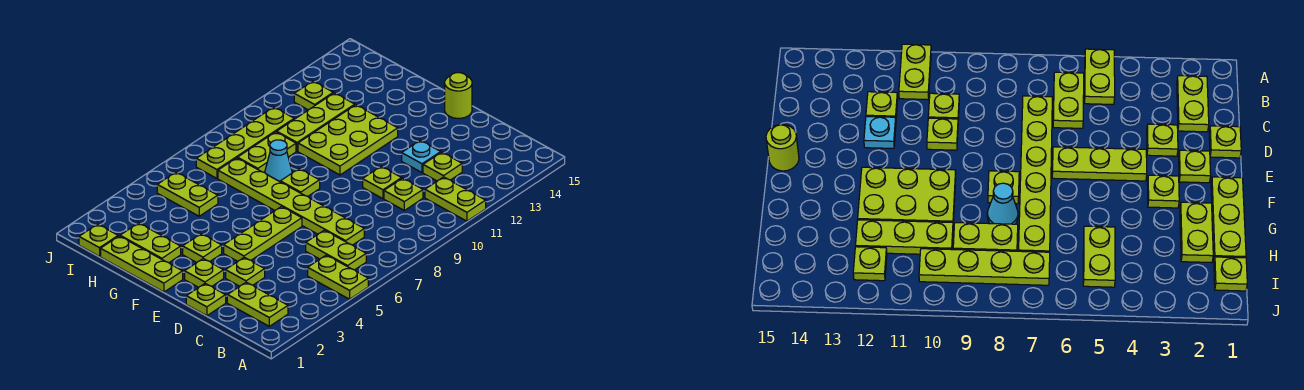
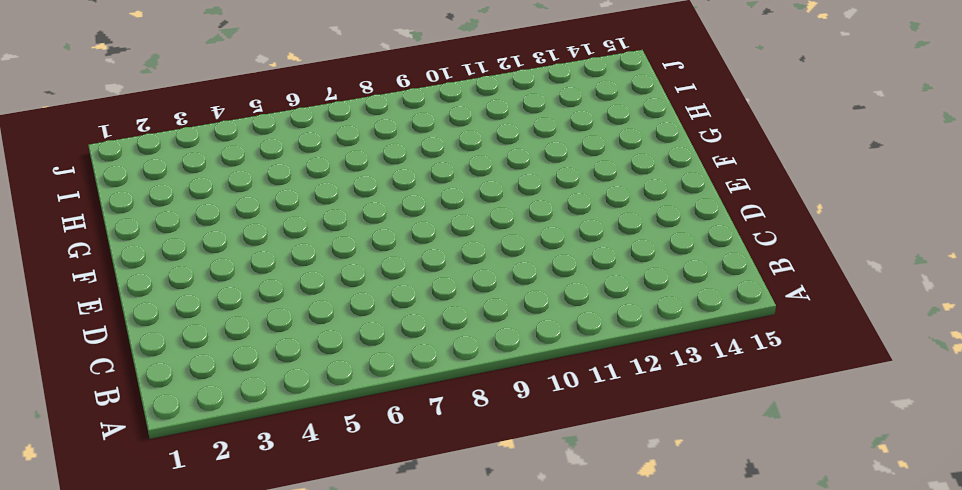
none -> lime 1x2 plate [308,255,368,299]
none -> lime 1x2 plate [425,177,486,221]
none -> lime 1x2 plate [227,282,288,326]

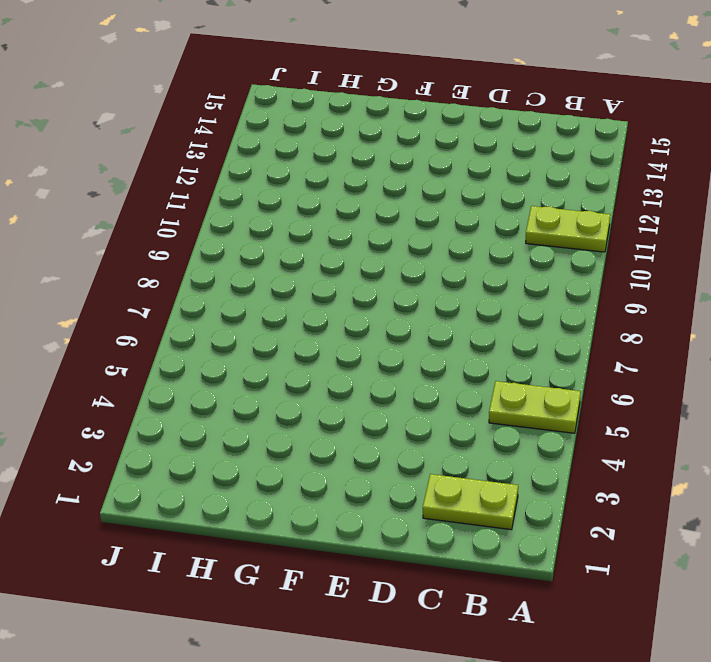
none -> lime 1x2 plate [306,230,366,270]
none -> lime 1x6 plate [218,158,364,245]
none -> lime 1x1 plate [384,178,423,210]

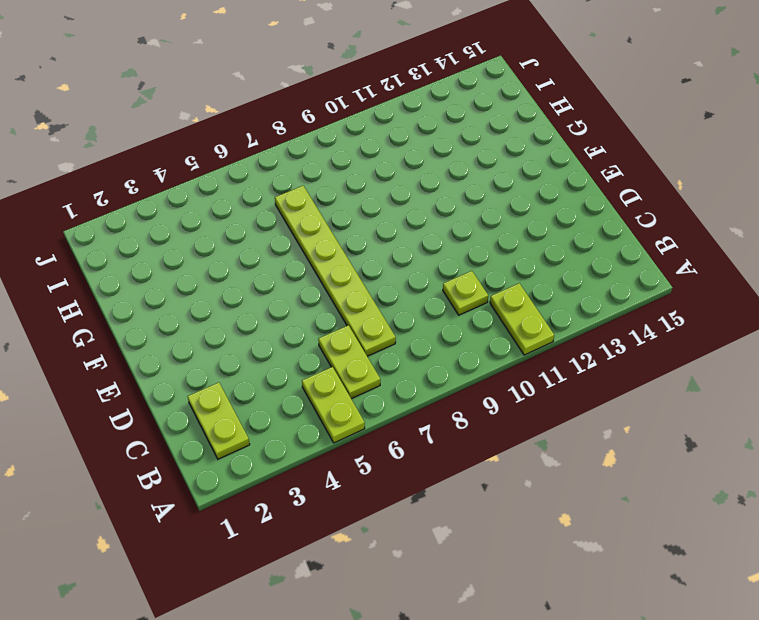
none -> lime 1x1 plate [423,152,462,181]
none -> lime 1x1 plate [186,284,226,316]
none -> lime 1x1 plate [226,257,265,286]

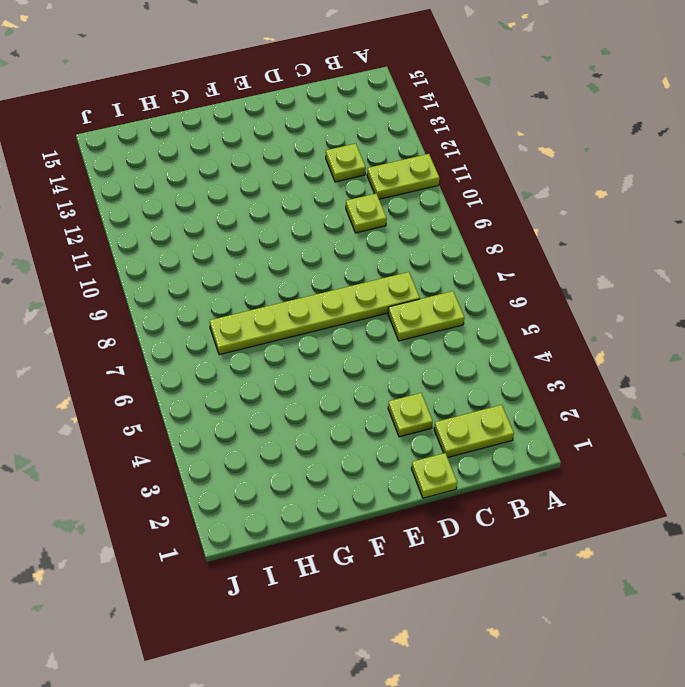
none -> lime 1x2 plate [308,255,368,299]
none -> lime 1x1 plate [363,166,402,199]
none -> cyan 1x1 plate [402,140,441,173]

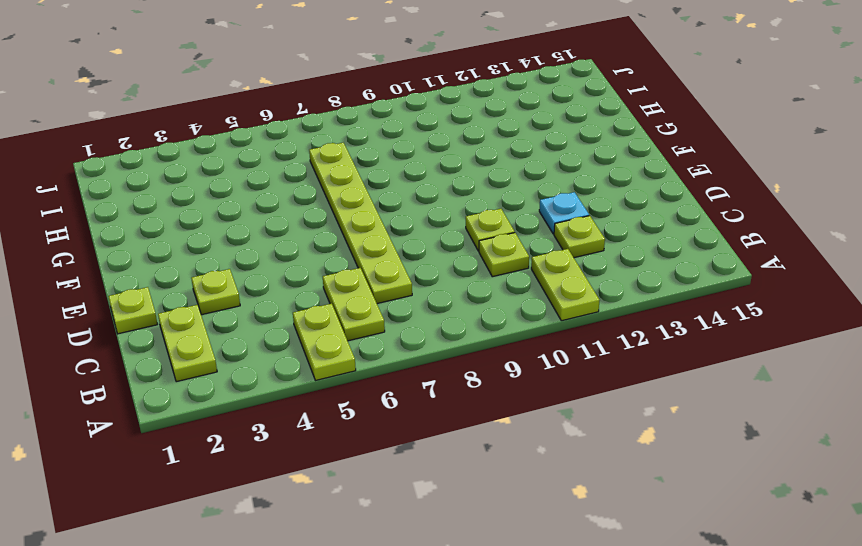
none -> lime 1x1 plate [185,259,224,288]
none -> lime 1x3 plate [224,207,302,262]
none -> lime 1x1 round brick [445,73,472,118]

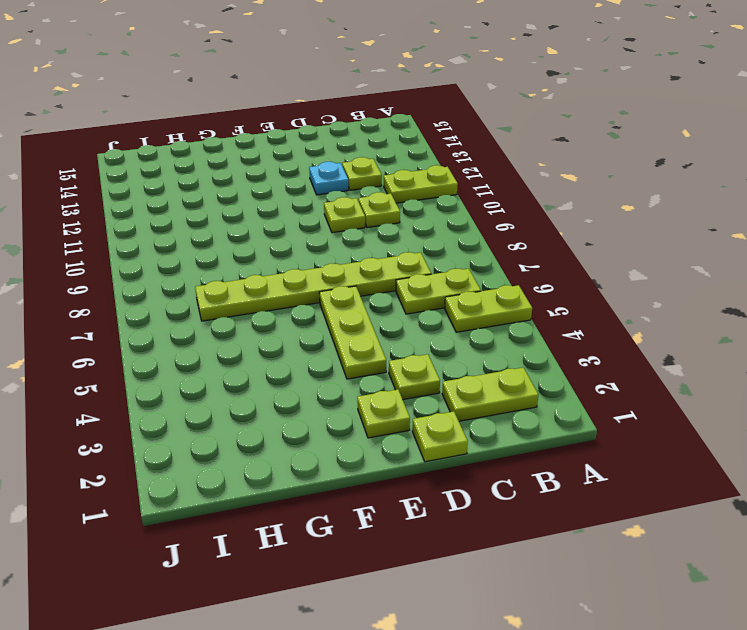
none -> lime 1x1 round brick [445,73,472,118]
none -> lime 1x3 plate [101,236,183,292]
none -> lime 1x1 plate [183,234,222,263]

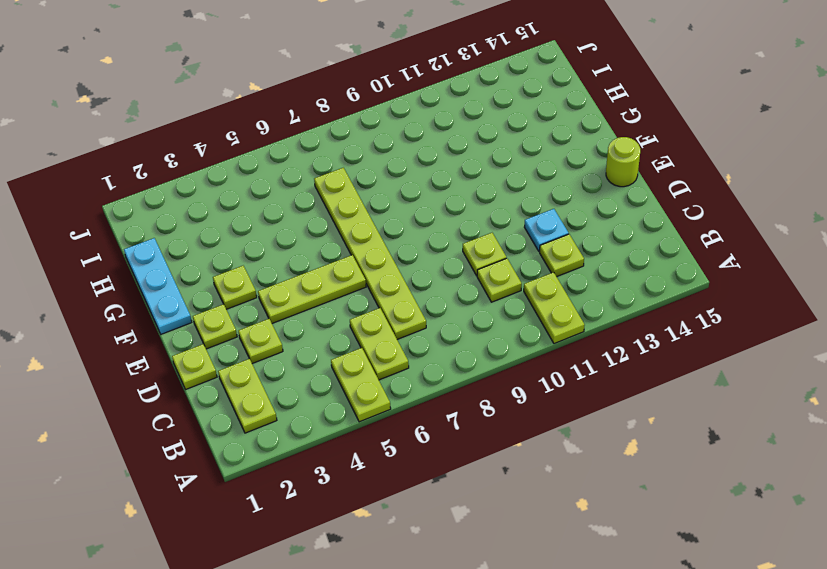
cyan 1x3 plate [124,238,192,334] -> lime 1x3 plate [101,236,183,292]
none -> lime 1x1 plate [280,169,320,196]
none -> lime 2x3 plate [298,105,398,175]
none -> lime 1x2 plate [120,223,181,263]

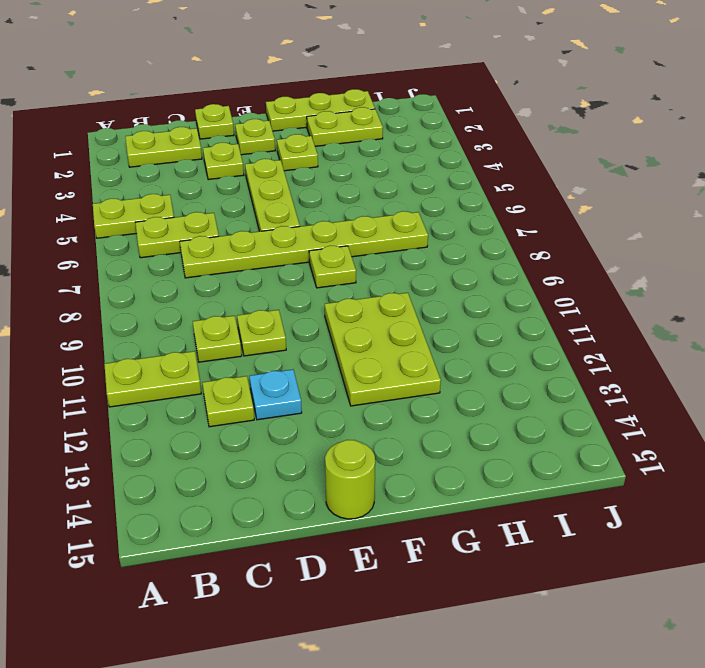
none -> cyan 1x1 cone [265,140,292,182]
none -> lime 1x2 plate [157,172,218,216]
none -> lime 1x2 plate [237,132,296,173]

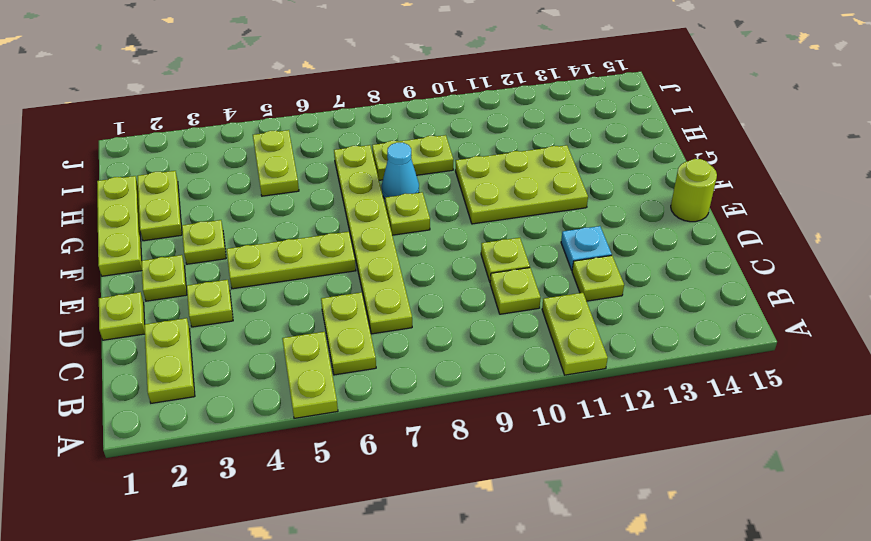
none -> lime 1x3 plate [277,93,355,151]
none -> lime 1x1 plate [79,224,118,256]
none -> lime 1x4 plate [196,107,294,178]

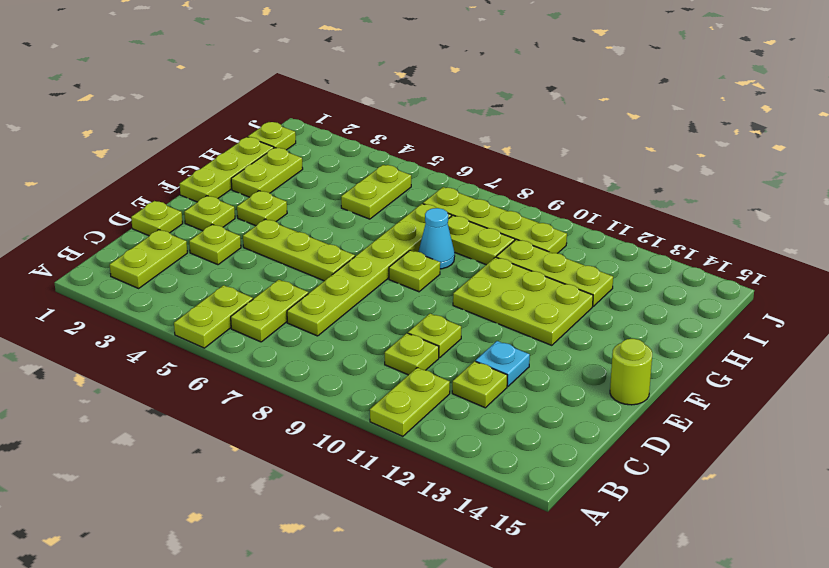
none -> lime 1x1 plate [294,81,333,110]

